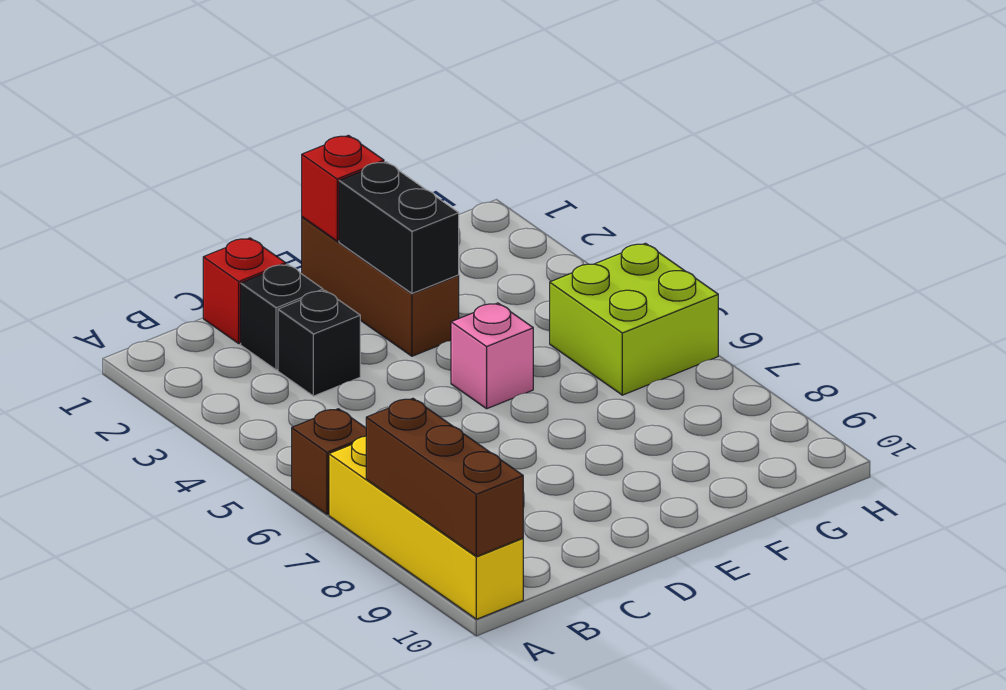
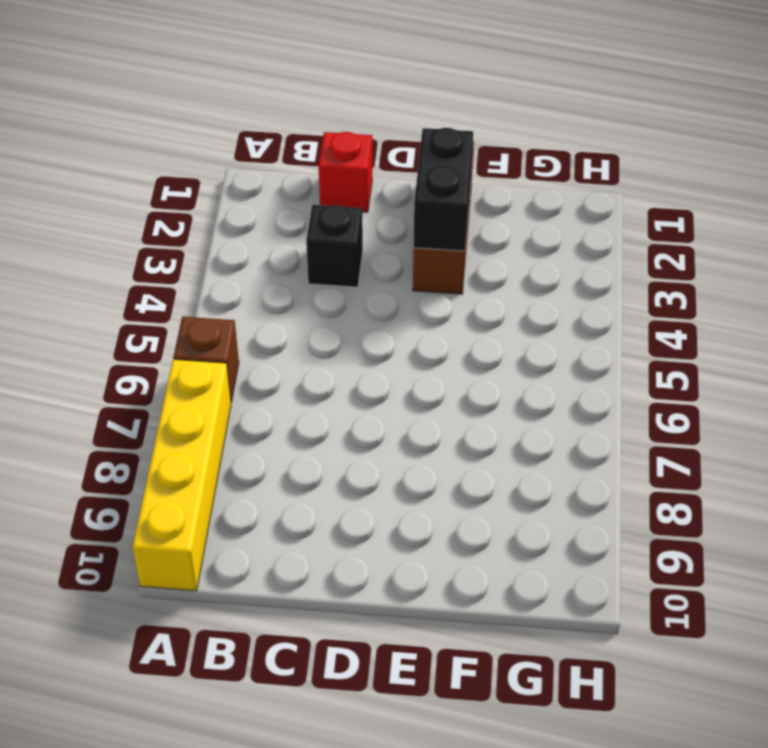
none -> black 1x1 brick [241,264,323,370]
none -> pink 1x1 brick [451,303,533,409]

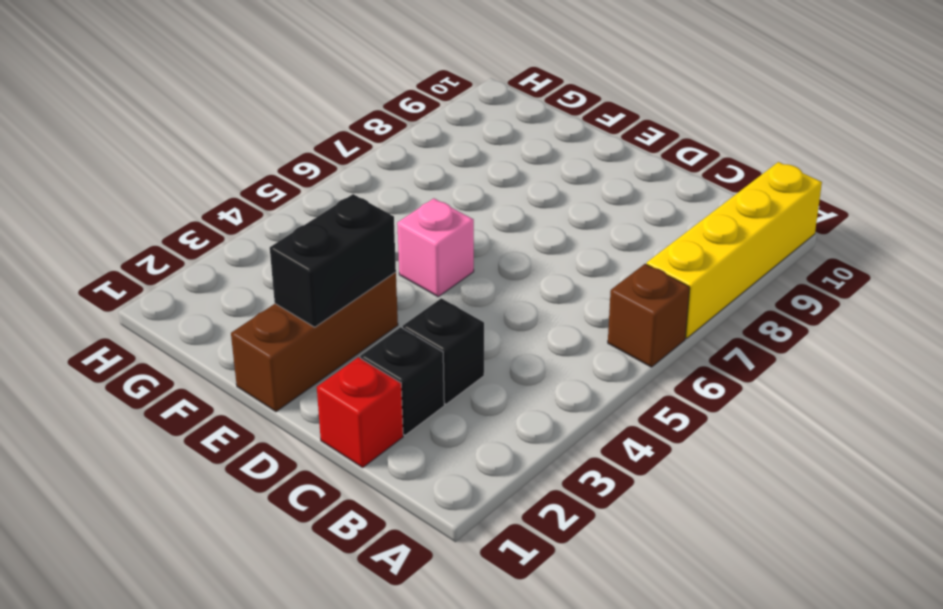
none -> lime 2x2 brick [550,243,718,395]
none -> brown 1x3 brick [366,398,523,557]

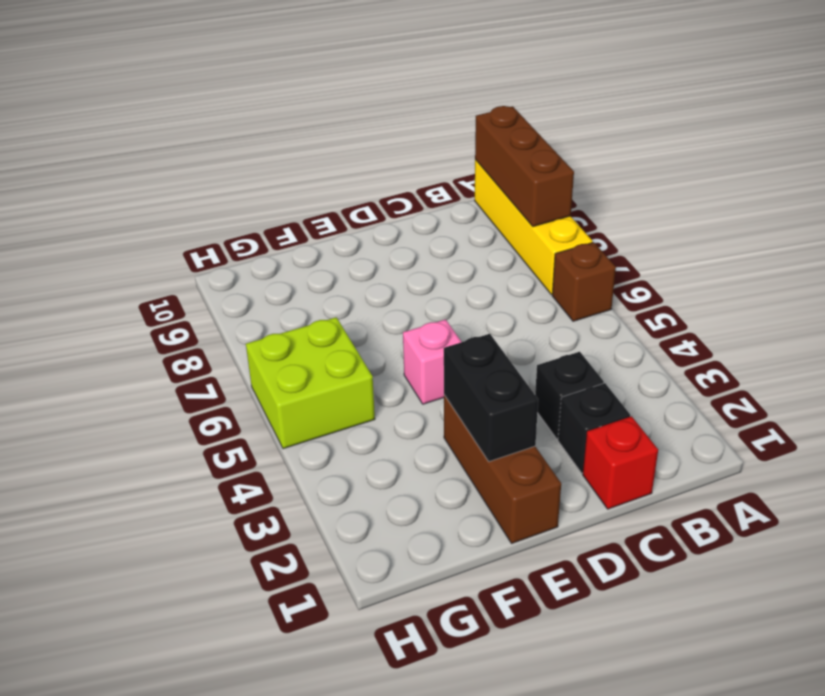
none -> red 1x1 brick [302,135,384,241]

